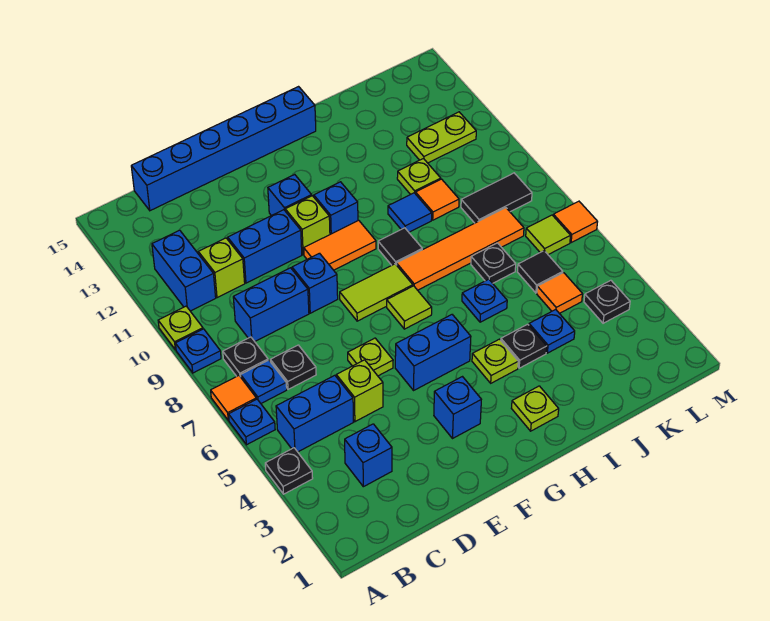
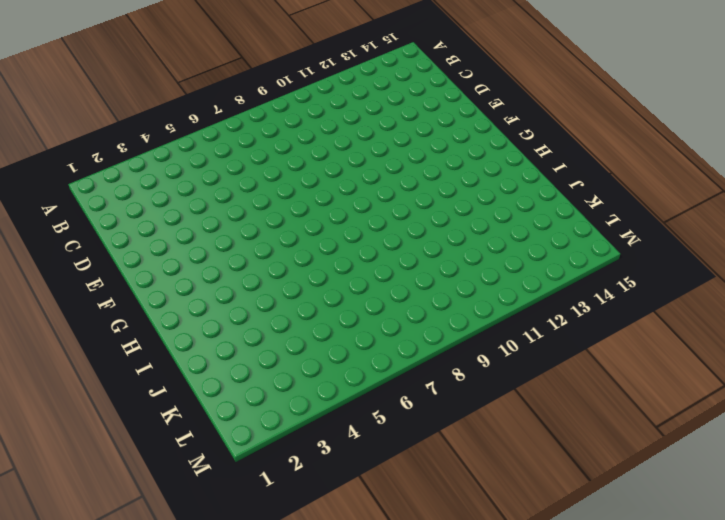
none -> black 1x1 plate [265,448,313,494]
none -> blue 1x1 plate [229,399,275,445]
none -> orange 1x1 tile [211,376,256,420]
none -> blue 1x1 plate [175,329,221,373]

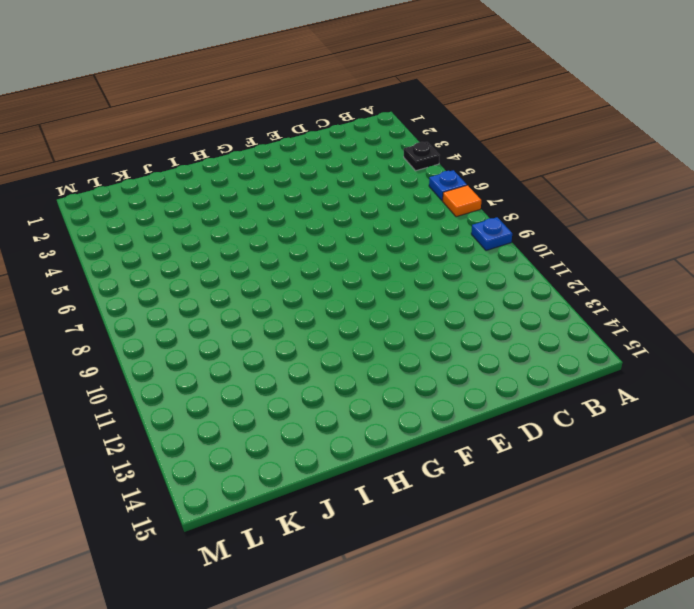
none -> lime 1x1 plate [158,306,203,350]
none -> blue 1x2 brick [276,375,353,452]
none -> blue 1x1 plate [241,360,287,403]
none -> black 1x1 plate [223,337,268,377]

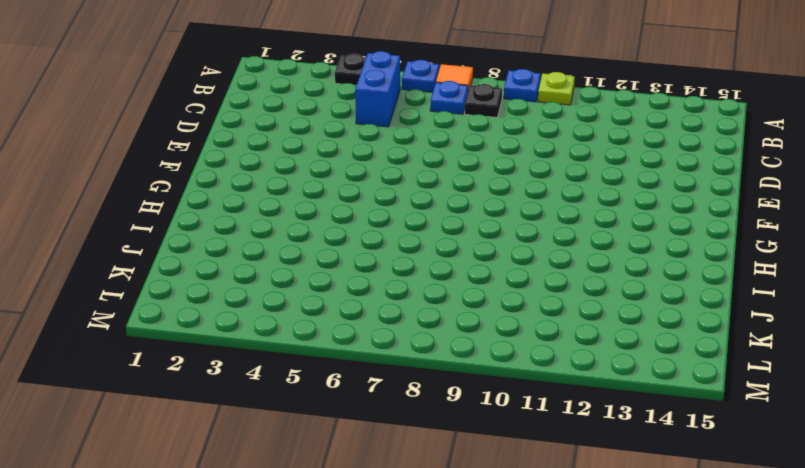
none -> blue 1x2 brick [152,230,216,311]
none -> blue 1x1 brick [345,424,392,487]
none -> black 1x1 plate [270,345,316,389]
none -> blue 1x2 brick [233,268,309,341]

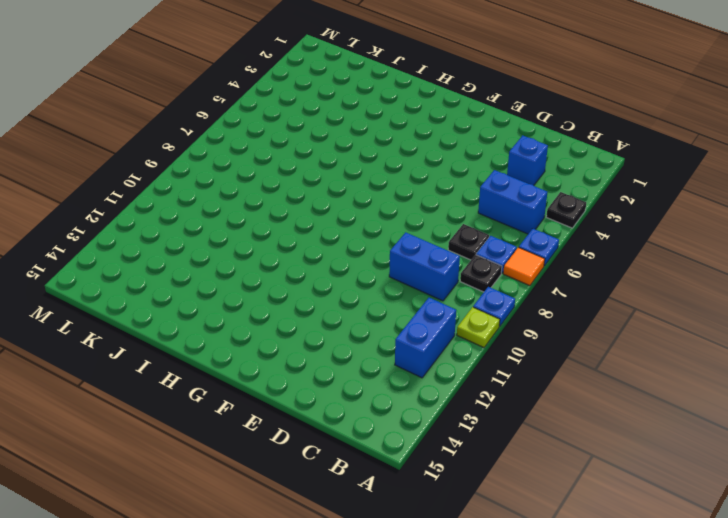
none -> lime 1x1 brick [198,238,245,298]
none -> blue 1x6 brick [131,87,316,211]
none -> lime 1x1 brick [336,360,383,422]
none -> blue 1x2 brick [228,210,302,283]

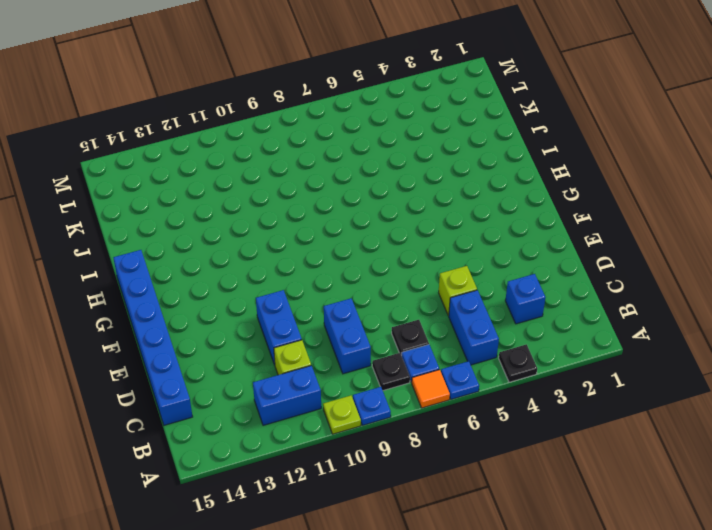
none -> lime 1x1 plate [348,338,393,376]
none -> blue 1x1 brick [292,253,338,313]
none -> blue 1x1 brick [434,377,481,438]
none -> blue 1x2 brick [395,315,471,390]

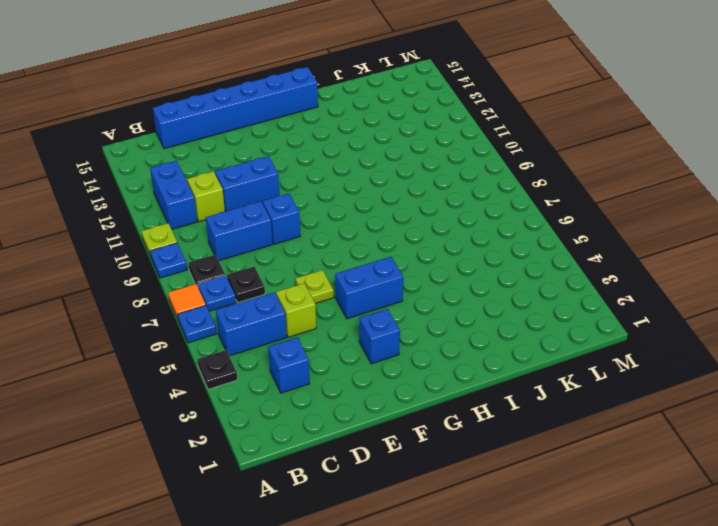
none -> lime 1x2 tile [340,264,413,321]
none -> orange 1x2 tile [304,220,376,270]
none -> lime 1x1 brick [285,196,330,255]
none -> blue 1x1 brick [268,175,312,216]

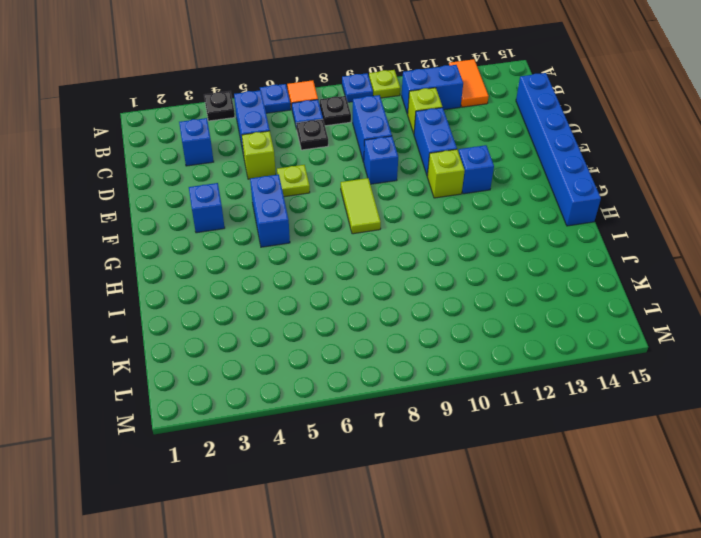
orange 1x2 tile [449,59,489,107] -> orange 1x2 tile moved to [304,220,376,270]
none -> lime 1x1 tile [387,286,432,329]
none -> blue 1x1 brick [314,182,358,234]
none -> lime 1x1 plate [511,386,559,431]
none -> lime 1x1 plate [472,339,518,383]

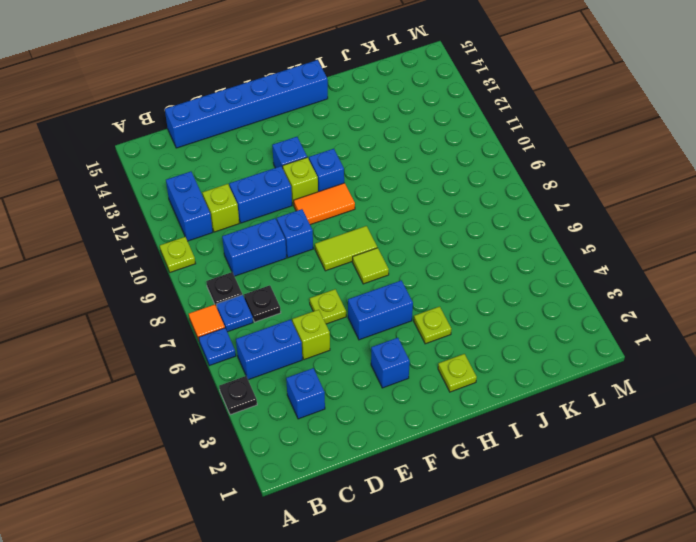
none -> blue 1x1 plate [175,329,221,373]
none -> orange 1x4 tile [397,208,524,290]
none -> black 1x1 tile [378,228,422,265]
none -> black 1x1 plate [501,324,547,368]

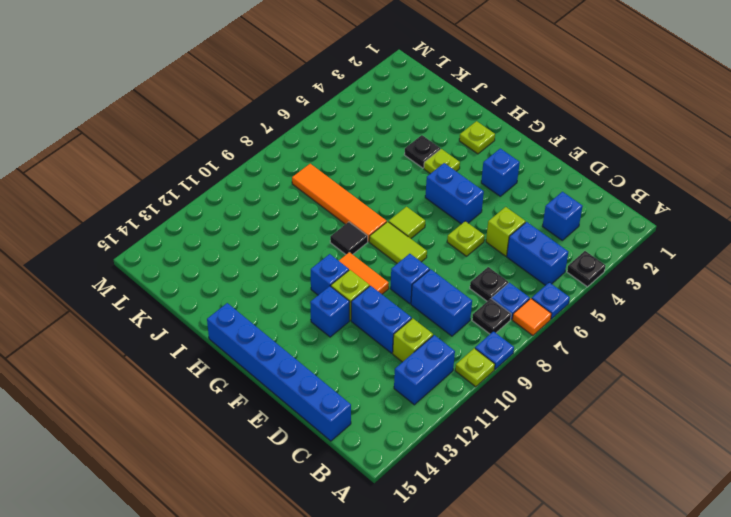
none -> blue 1x1 plate [462,279,507,322]
none -> blue 1x1 tile [388,193,432,232]
none -> blue 1x1 plate [529,310,575,353]
none -> black 1x1 plate [471,243,516,283]

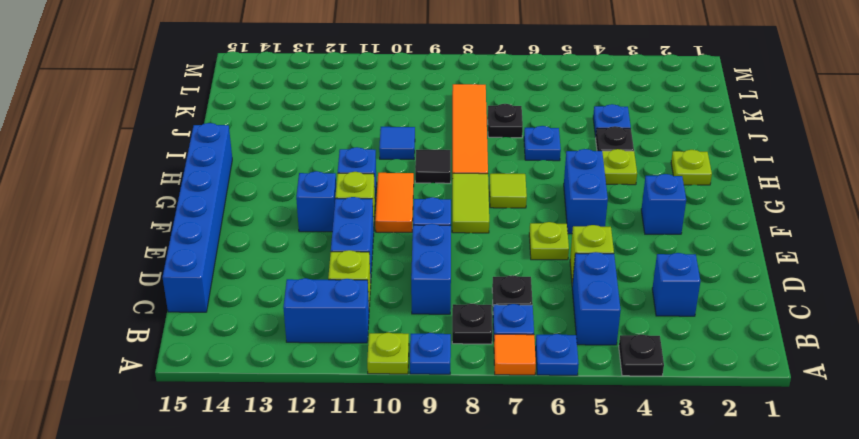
none -> orange 1x1 tile [416,179,459,220]
none -> lime 1x1 plate [397,159,441,194]
none -> orange 1x1 tile [537,273,583,314]
none -> black 1x1 tile [518,251,563,293]

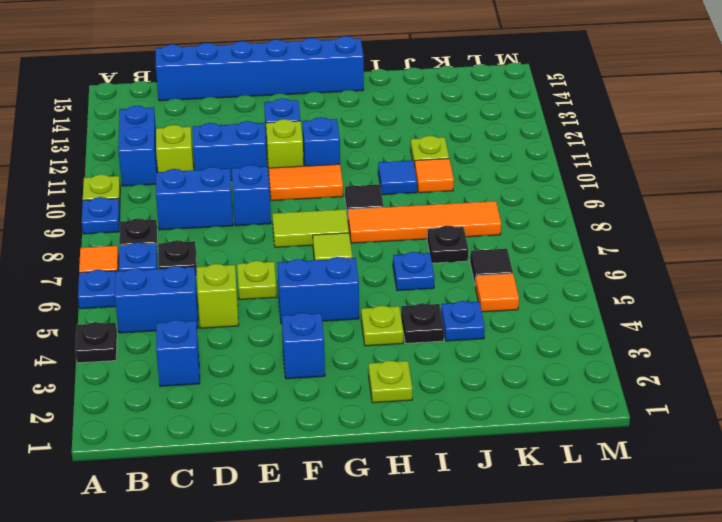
none -> black 1x2 tile [461,173,532,223]
none -> lime 1x2 plate [407,112,476,163]
none -> black 1x1 plate [584,280,630,323]
none -> lime 1x1 tile [526,215,570,255]

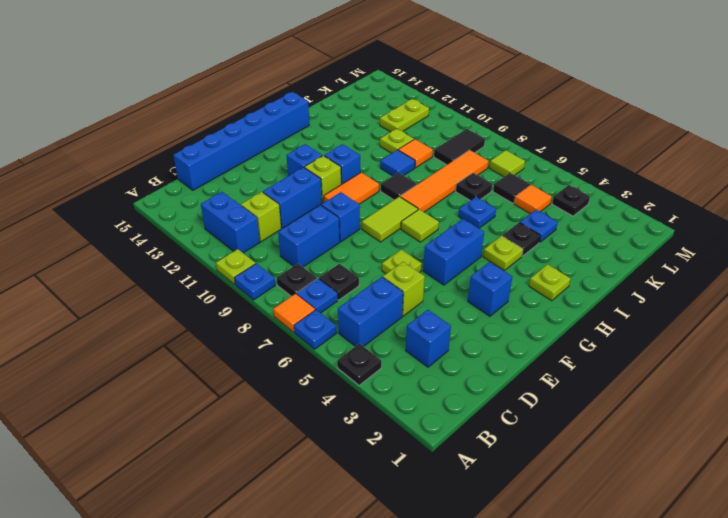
none -> orange 1x1 tile [553,201,597,243]

